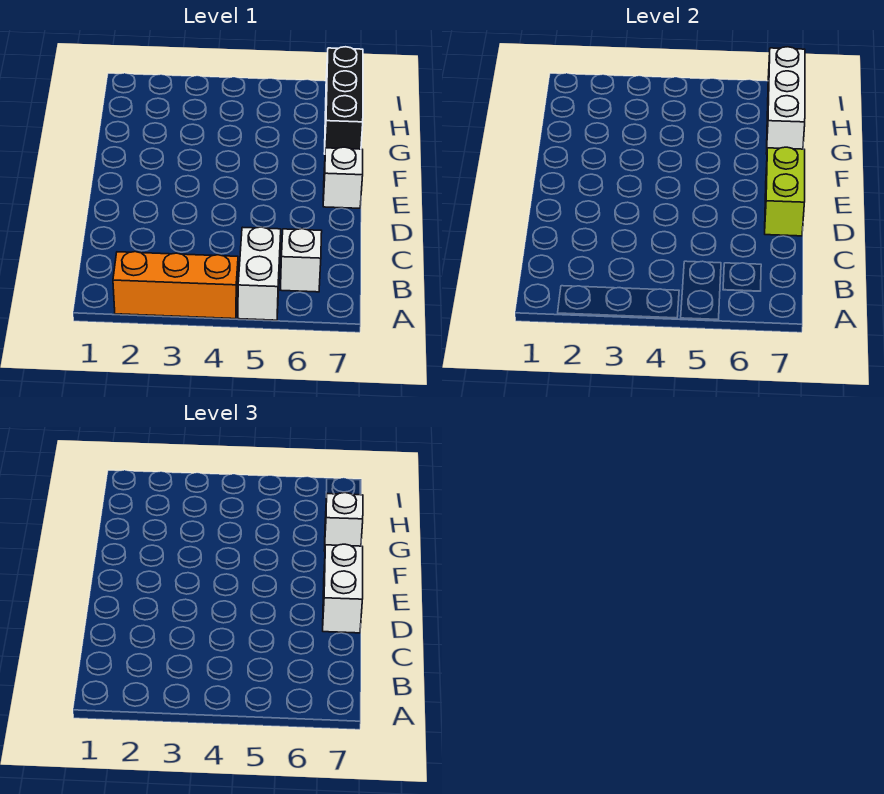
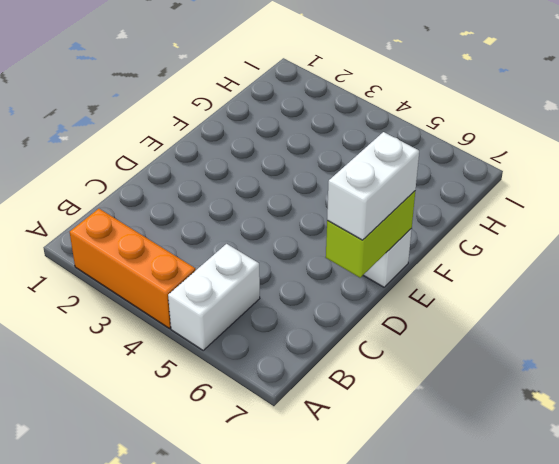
none -> white 1x1 brick [281,229,322,292]
none -> black 1x3 brick [324,47,363,154]

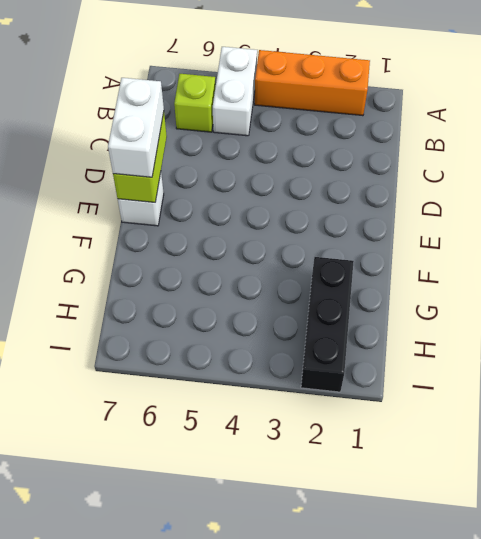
lime 1x1 brick [174,74,216,132] -> white 1x1 brick [281,229,322,292]
black 1x3 brick [301,257,354,392] -> black 1x3 brick moved to [324,47,363,154]
none -> white 1x3 brick [766,47,805,154]
none -> white 1x1 brick [324,493,363,551]

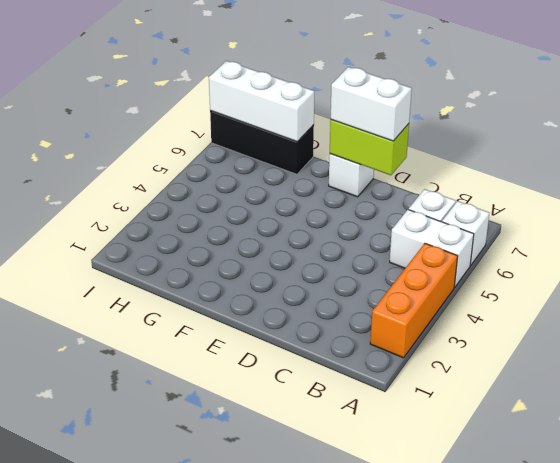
white 1x1 brick [442,201,489,265] -> white 1x1 brick moved to [324,493,363,551]

